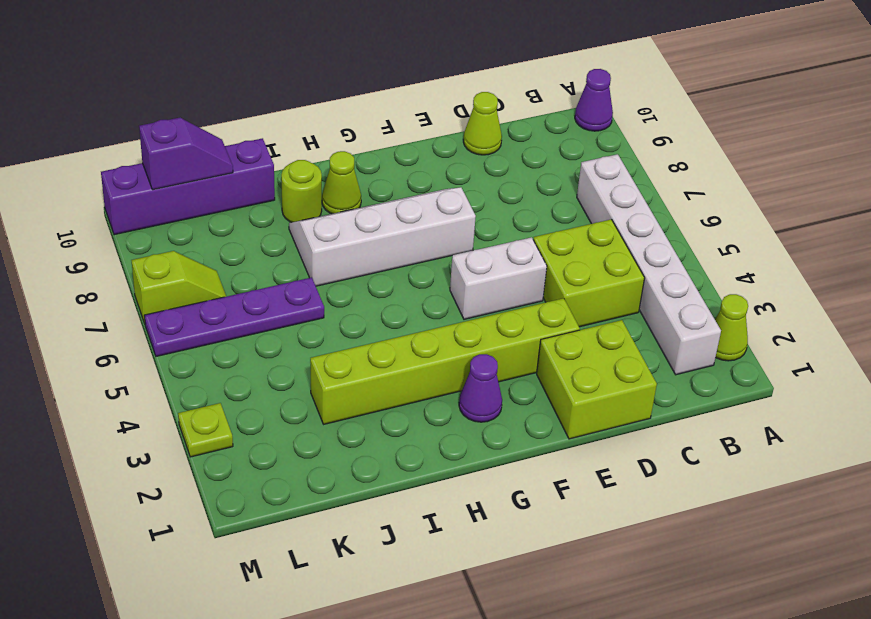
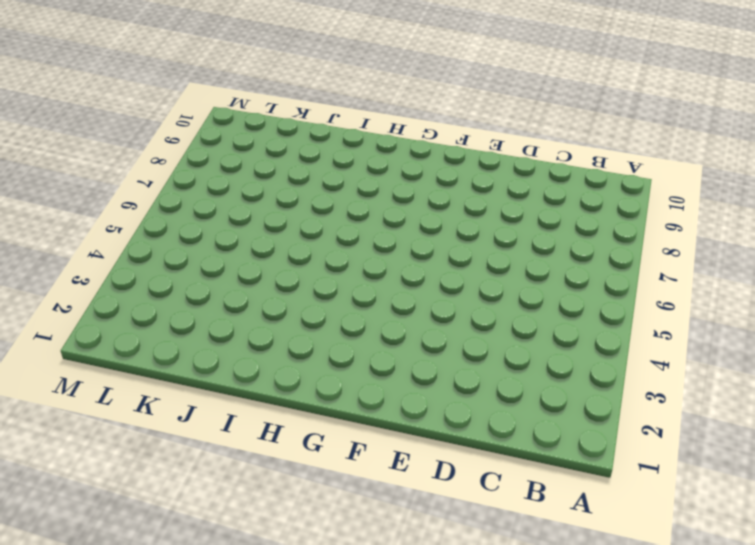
none -> lime 1x1 cone [715,294,748,361]
none -> purple 1x1 cone [575,69,613,131]
none -> white 1x6 brick [577,154,721,375]

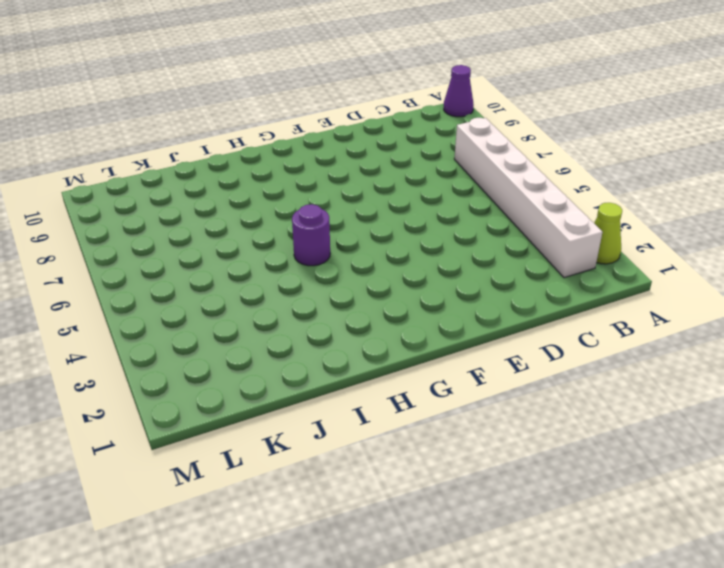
purple 1x1 round brick [292,204,330,266] -> none
none -> lime 2x2 brick [533,219,644,327]
none -> lime 2x2 brick [537,320,657,439]
none -> lime 1x1 cone [463,92,502,155]

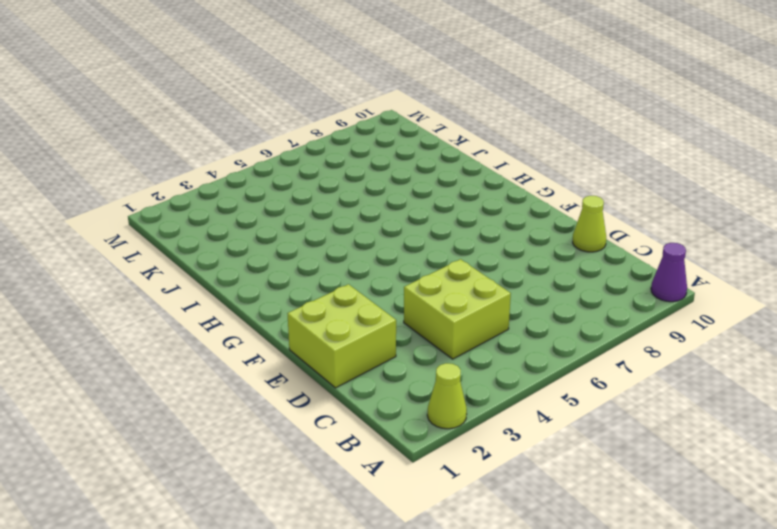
none -> white 1x6 brick [577,154,721,375]
none -> lime 1x6 brick [310,298,580,424]
none -> white 1x2 brick [450,237,547,319]

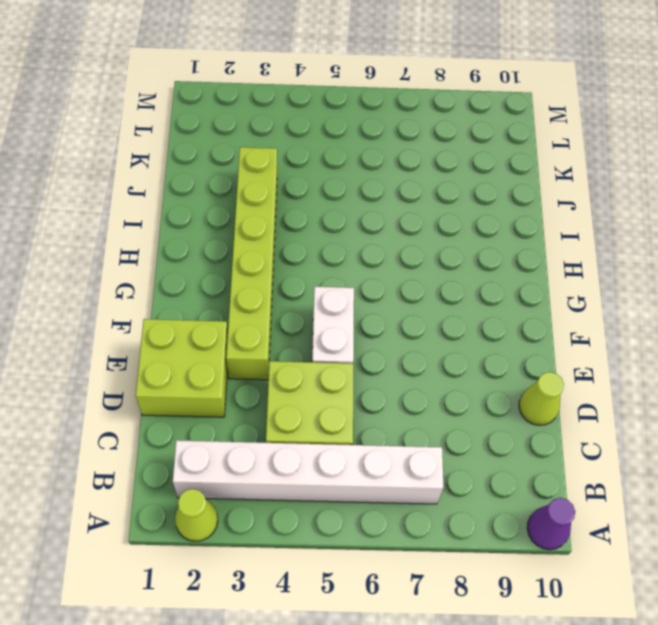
none -> white 2x4 slope [289,188,476,286]
none -> purple 1x1 cone [459,354,502,422]
none -> lime 1x1 cone [322,151,361,214]

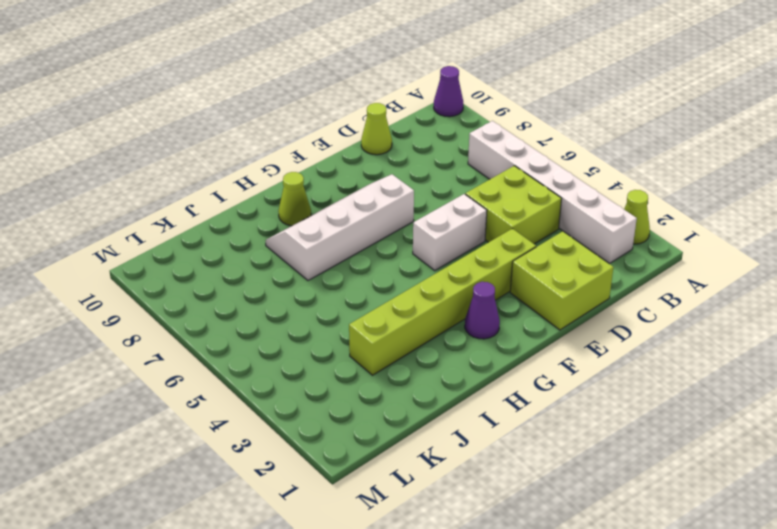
none -> lime 1x1 round brick [281,160,322,222]
none -> purple 1x4 plate [144,277,324,356]
none -> purple 1x4 brick [101,138,275,235]

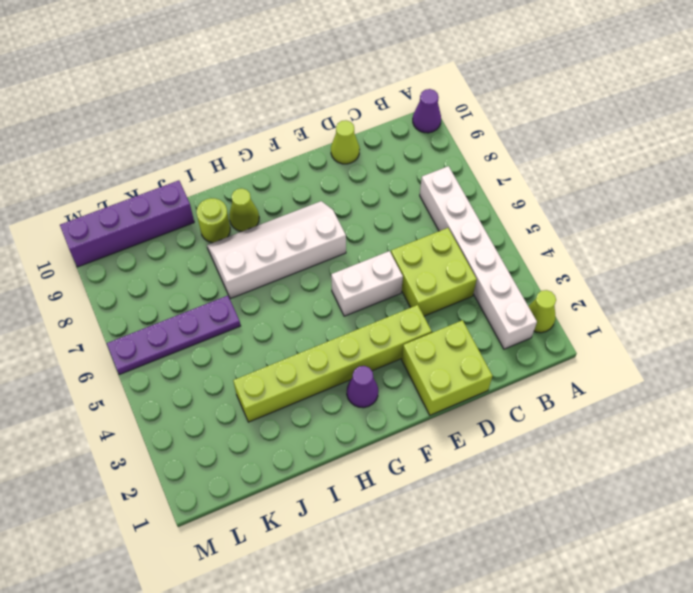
none -> lime 1x2 slope [131,251,226,323]
none -> lime 1x1 plate [178,403,233,457]
none -> purple 1x2 slope [139,118,233,190]

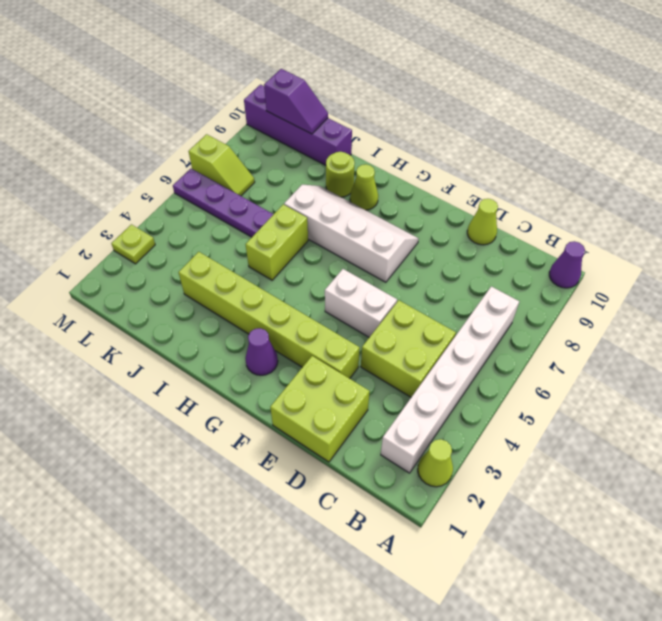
lime 1x2 brick [245,204,308,280] -> none

